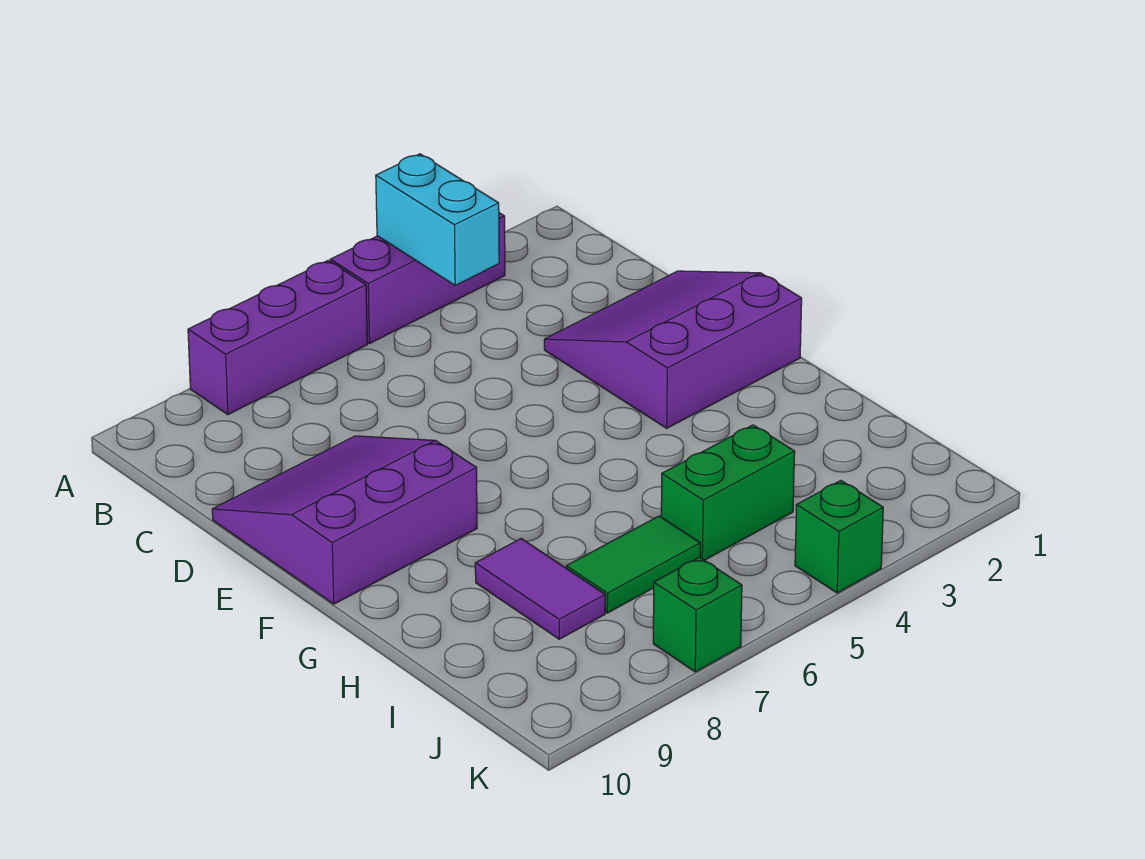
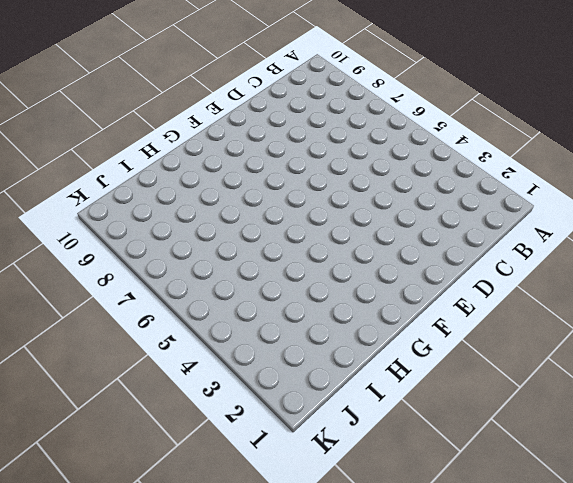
none -> purple 1x3 brick [330,213,505,343]
none -> purple 1x3 brick [188,260,367,415]

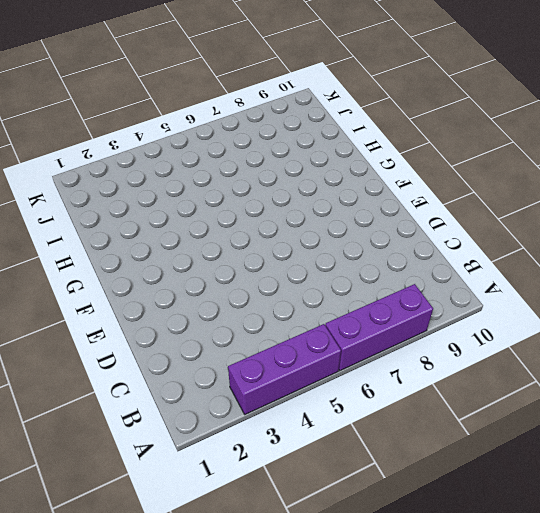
none -> purple 3x3 slope [544,271,802,428]
none -> purple 3x3 slope [212,436,477,604]

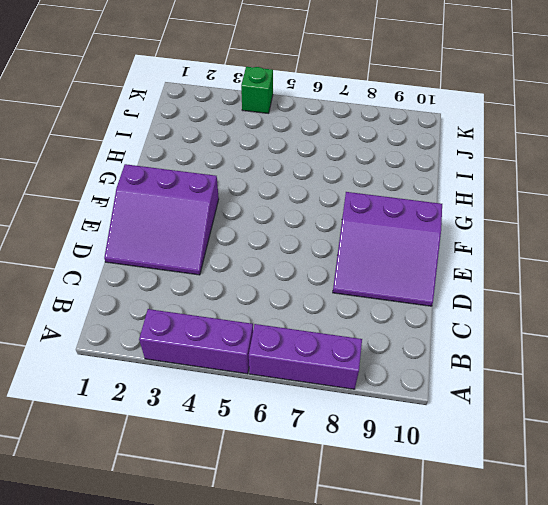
none -> purple 1x2 tile [475,539,605,639]
none -> green 1x2 brick [661,425,795,560]

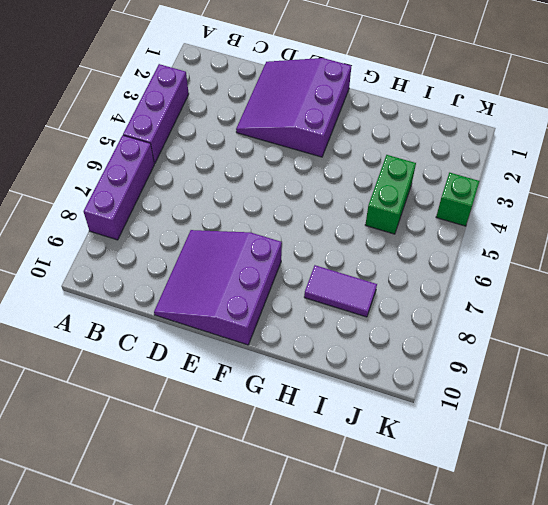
none -> green 1x2 tile [566,516,700,613]
none -> green 1x1 brick [653,557,742,672]

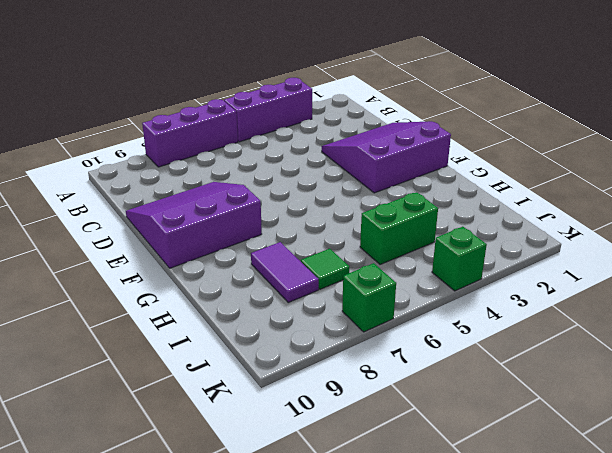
green 1x1 tile [301,249,350,289] -> green 1x2 tile [566,516,700,613]
none -> cyan 1x2 brick [376,154,499,285]

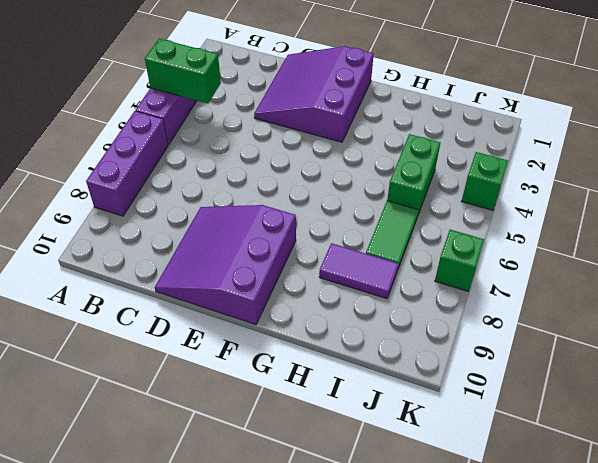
green 1x2 brick [145,39,221,104] -> cyan 1x2 brick [376,154,499,285]

